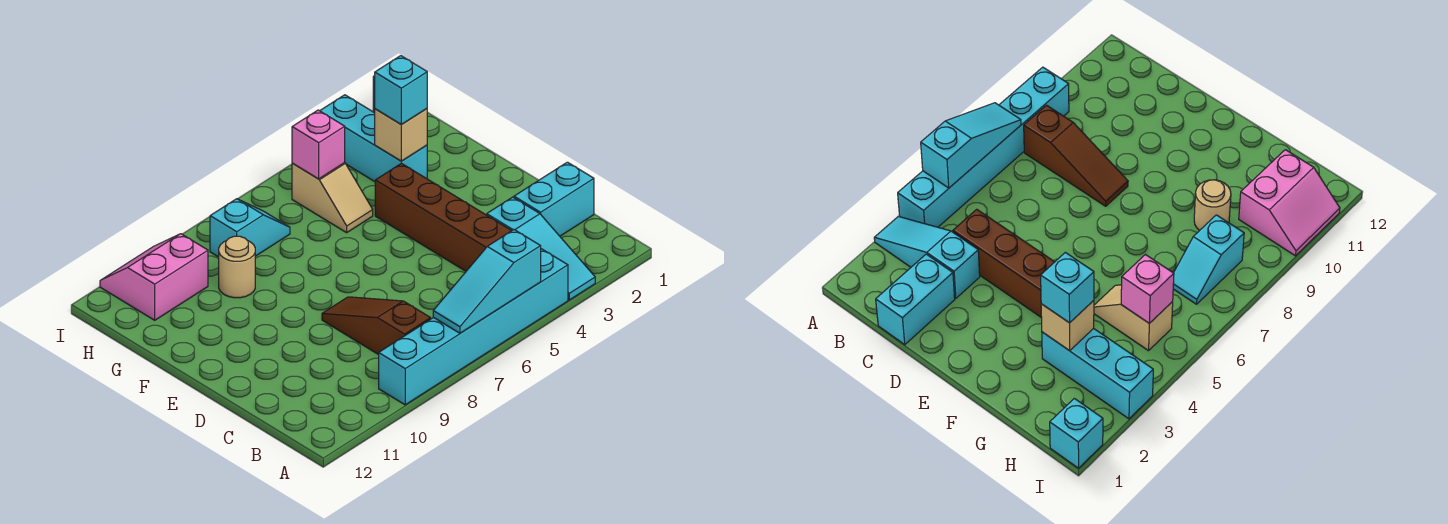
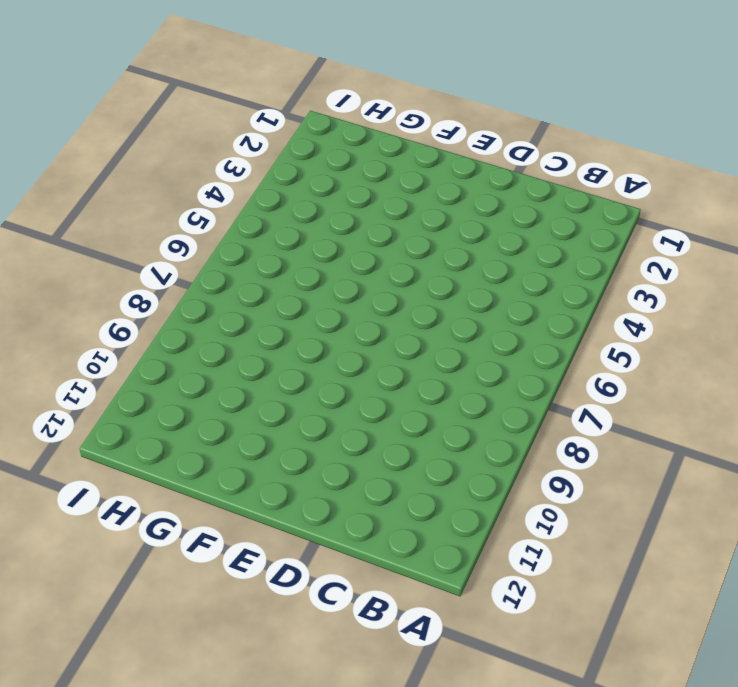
none -> cyan 1x3 slope [487,197,595,300]
none -> cyan 1x6 brick [379,249,568,405]
none -> brown 1x3 slope [322,297,431,355]

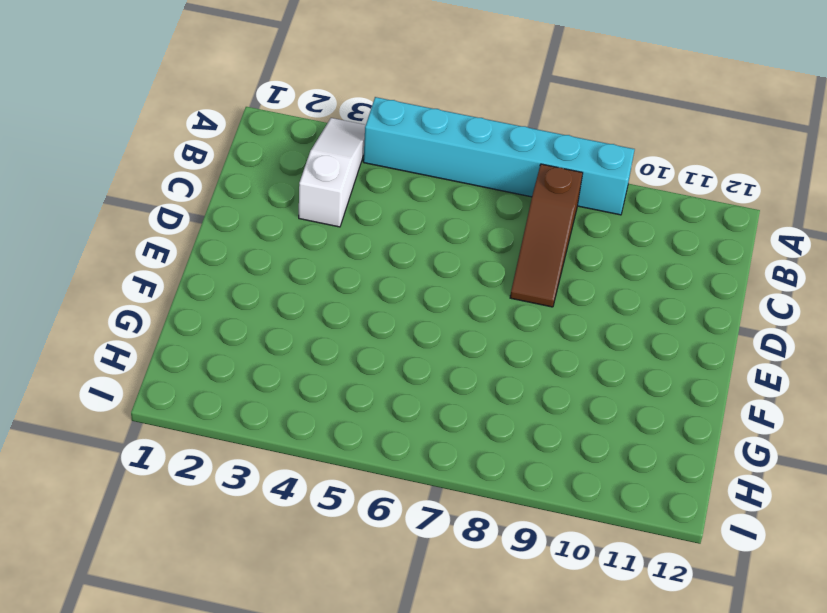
white 1x3 slope [299,118,366,227] -> cyan 1x3 slope [487,197,595,300]
none -> cyan 1x2 brick [514,162,594,236]
none -> brown 1x4 brick [375,163,512,271]
none -> cyan 1x3 brick [320,95,427,182]

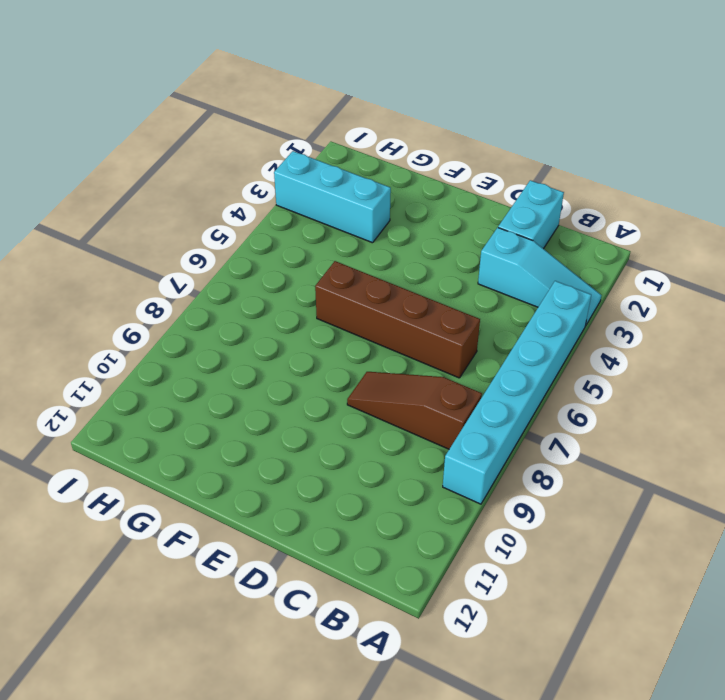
brown 1x4 brick [315,261,480,378] -> brown 1x4 brick moved to [375,163,512,271]
none -> tan 1x2 slope [292,163,373,233]
none -> tan 1x1 round brick [219,236,255,298]
none -> cyan 1x2 slope [210,199,290,257]

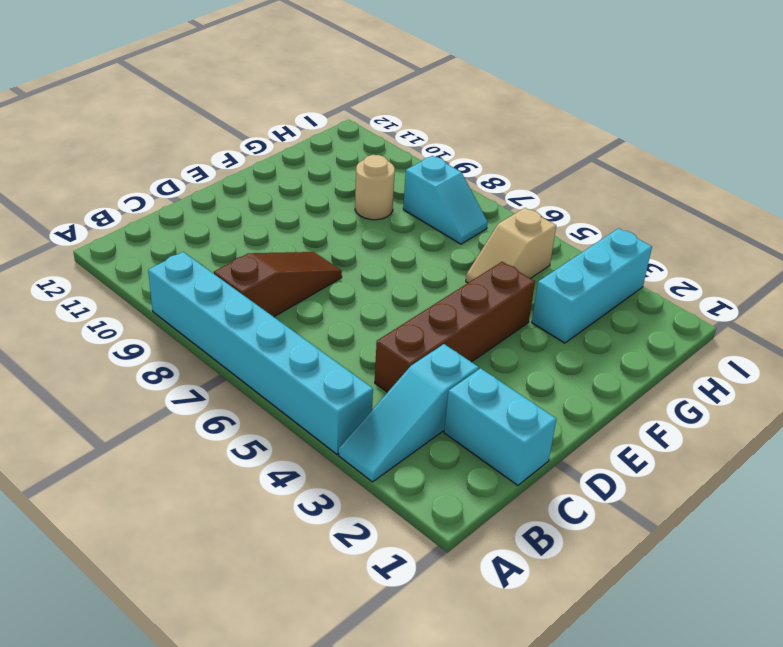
none -> pink 2x2 slope [100,234,208,320]
none -> cyan 1x1 brick [1050,398,1103,468]
none -> cyan 1x3 slope [433,230,541,333]

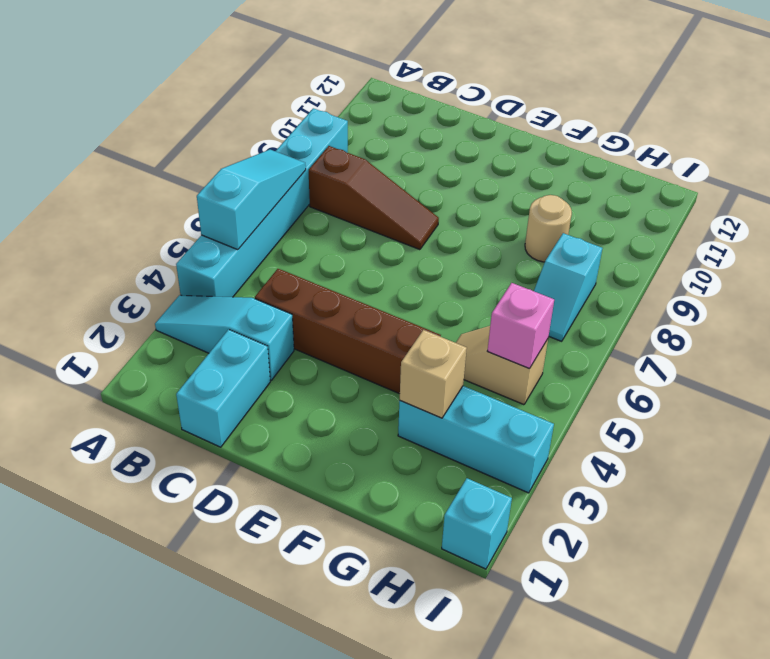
none -> pink 2x2 slope [100,234,208,320]
none -> cyan 1x1 brick [375,56,427,124]

